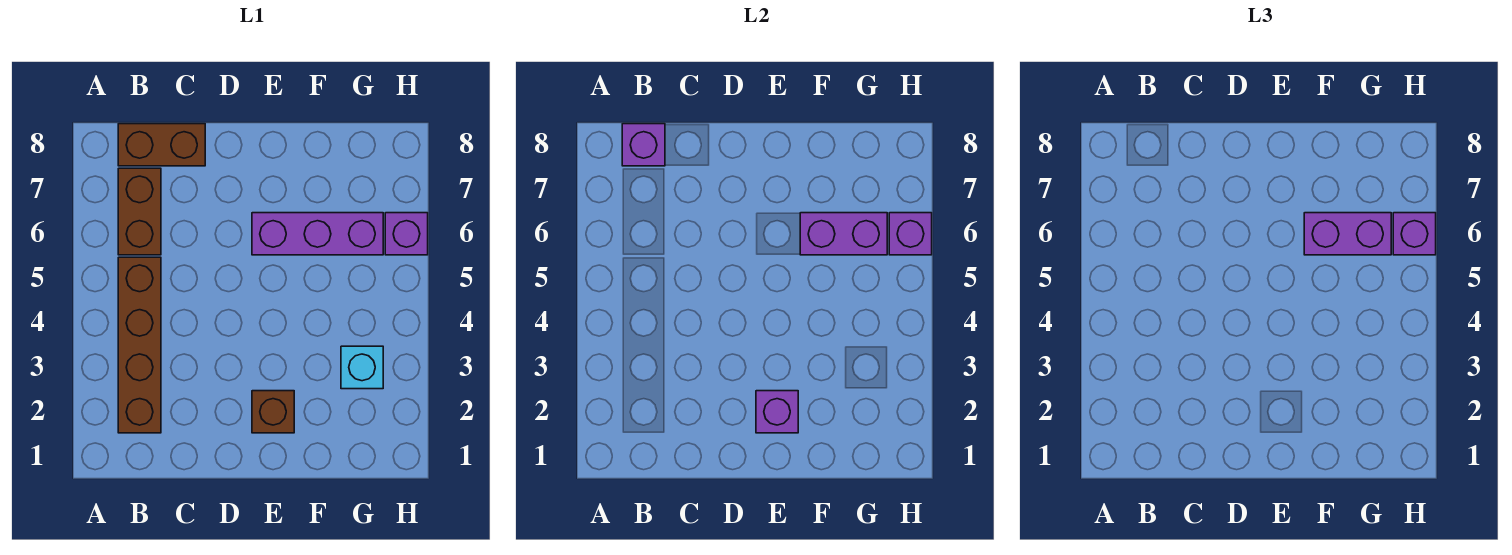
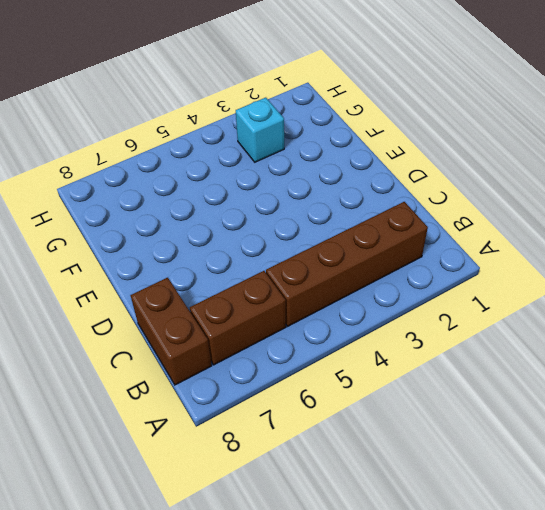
none -> brown 1x1 brick [252,391,294,433]
none -> purple 1x3 brick [252,213,383,255]
none -> purple 1x1 brick [385,213,428,255]

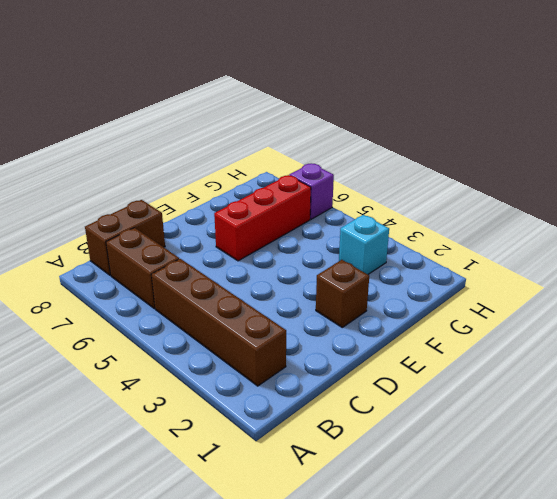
red 1x3 brick [214,175,311,261] -> purple 1x3 brick [252,213,383,255]
none -> purple 1x1 brick [622,124,665,166]
none -> purple 1x1 brick [756,391,798,433]
none -> purple 1x2 brick [800,213,887,255]

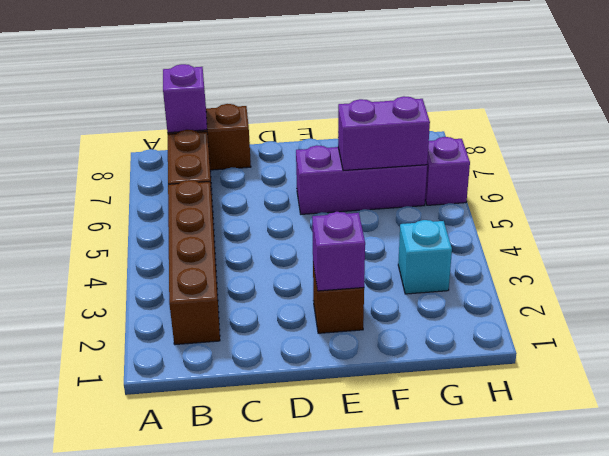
none -> purple 1x1 brick [889,213,932,255]
none -> purple 1x2 brick [1304,213,1391,255]
none -> purple 1x1 brick [1393,213,1436,255]

